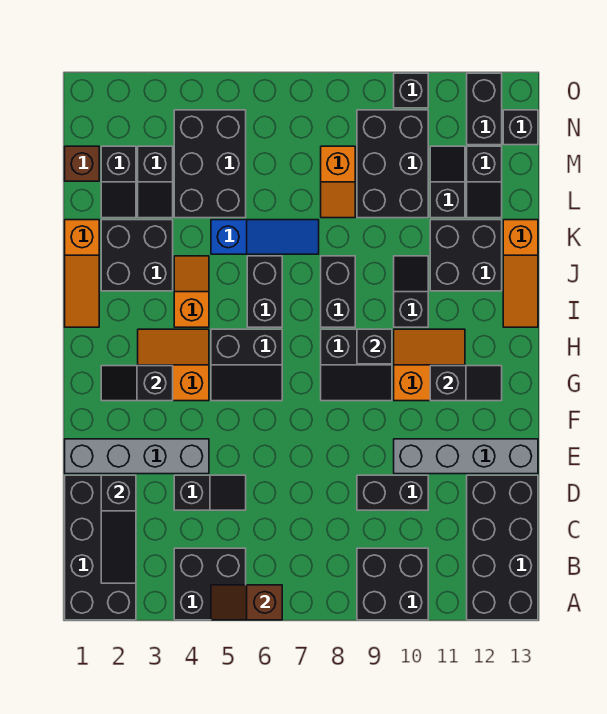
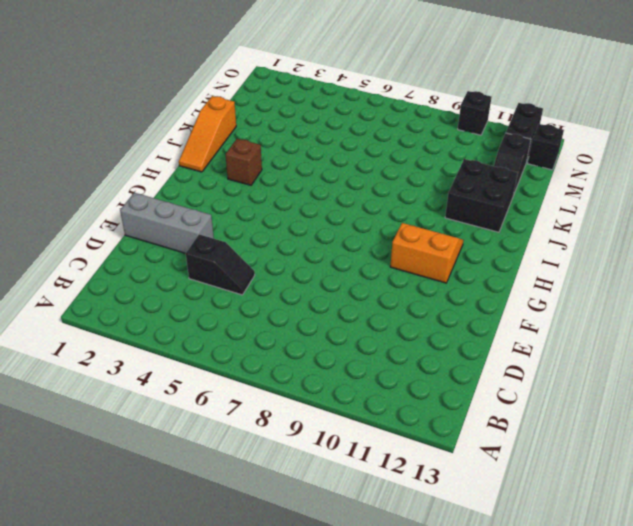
grey 1x3 brick [120,193,214,253] -> grey 1x4 brick [65,439,209,474]
brown 1x1 brick [225,139,262,185] -> brown 1x1 brick moved to [65,146,99,181]
none -> black 2x4 brick [65,475,136,620]
none -> black 2x2 brick [174,548,246,620]
none -> black 2x2 brick [357,548,428,620]
none -> black 2x4 brick [467,475,538,620]

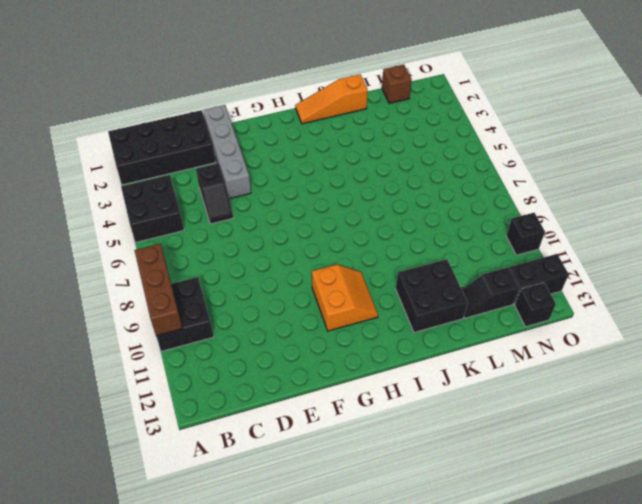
brown 1x3 brick [134,244,183,336] -> none
none -> black 2x4 brick [467,475,538,620]
none -> black 1x2 brick [357,475,428,510]
none -> grey 1x4 brick [394,439,538,474]
none -> orange 2x2 slope [138,329,209,401]

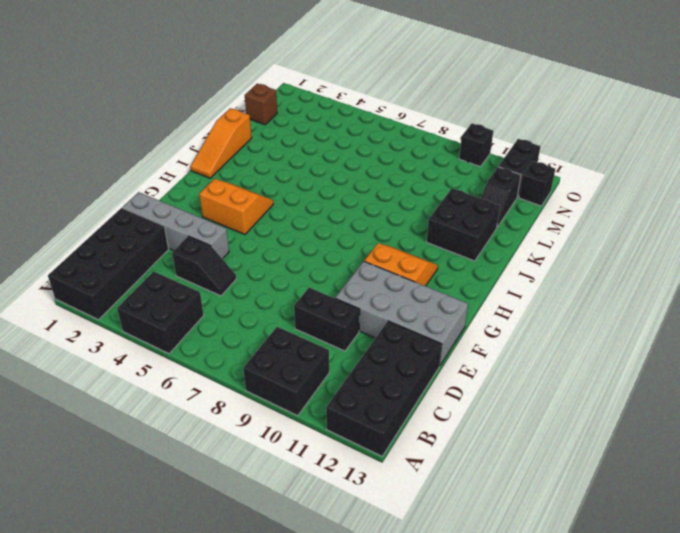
grey 2x4 brick [335,261,468,366] -> grey 1x4 brick [394,439,538,474]
none -> black 2x2 slope [211,329,282,401]
none -> black 2x2 slope [321,329,392,401]
none -> orange 1x2 slope [174,256,209,327]
none -> black 1x2 brick [247,256,282,327]

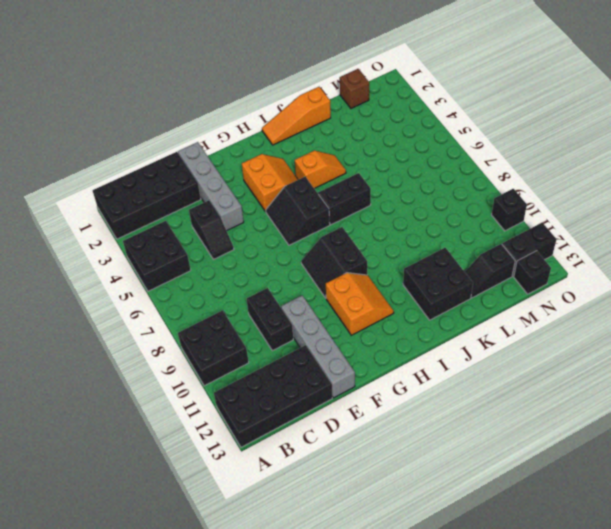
none -> black 1x2 brick [321,256,355,327]
none -> black 1x2 slope [394,256,428,327]
none -> orange 1x3 slope [503,220,538,327]
none -> black 2x2 brick [101,220,173,291]

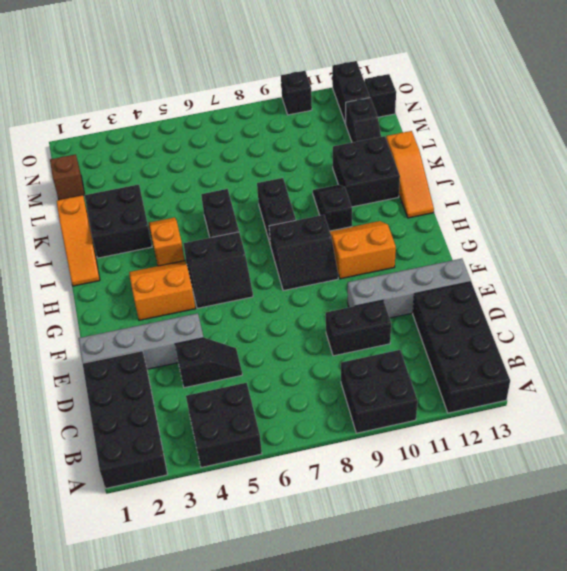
none -> blue 1x3 slope [211,220,319,254]
none -> black 1x2 slope [101,146,136,218]
none -> black 1x2 slope [138,146,173,218]
none -> black 2x3 brick [174,110,246,218]

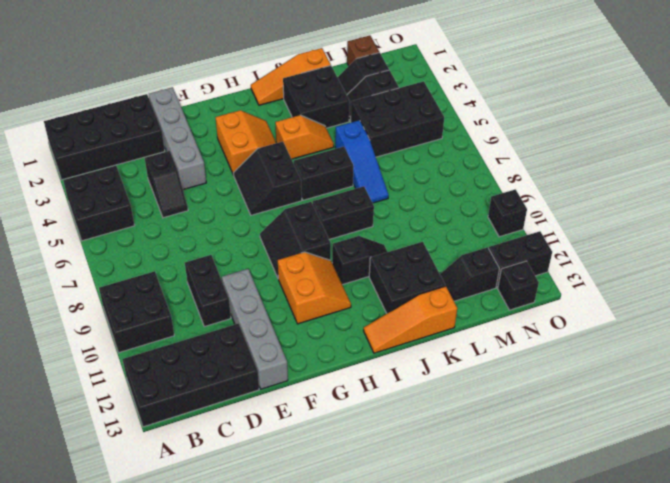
none -> orange 1x2 slope [321,146,355,218]
none -> black 2x3 brick [357,110,428,218]
none -> black 1x2 slope [430,146,465,218]
none -> brown 1x2 slope [211,585,282,620]

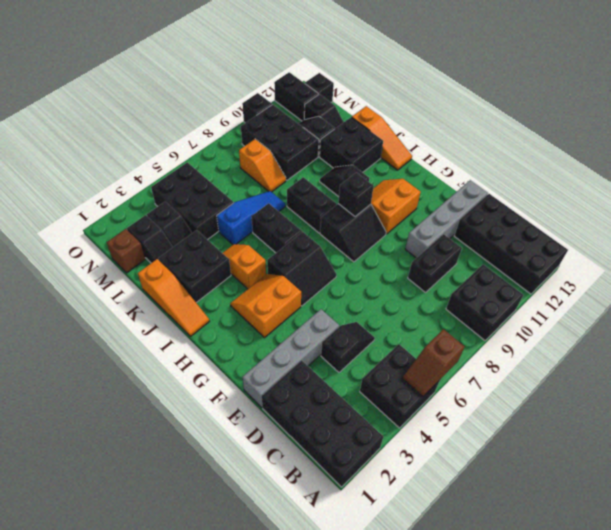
none -> black 1x3 slope [101,475,136,583]
none -> black 1x2 slope [101,366,173,401]
none -> black 1x2 slope [430,366,502,401]

